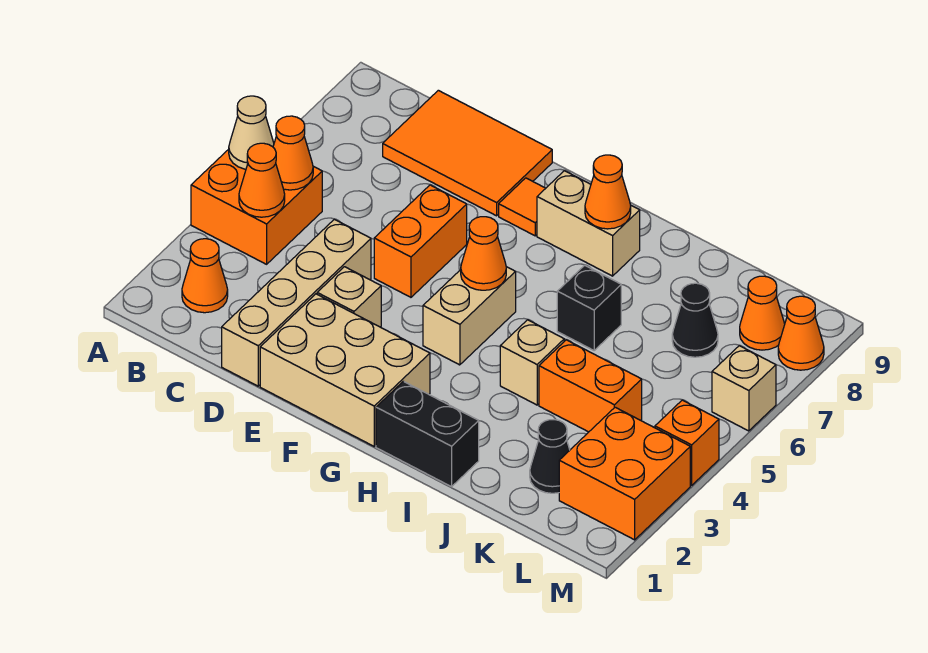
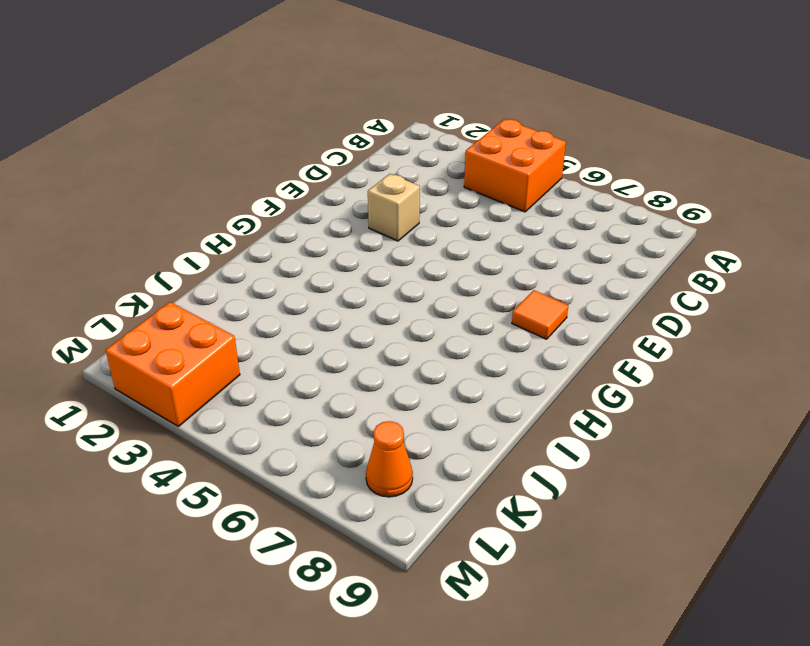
none -> orange 1x1 cone [182,239,228,313]
none -> orange 2x3 tile [383,90,552,216]
none -> tan 1x4 brick [222,219,371,386]

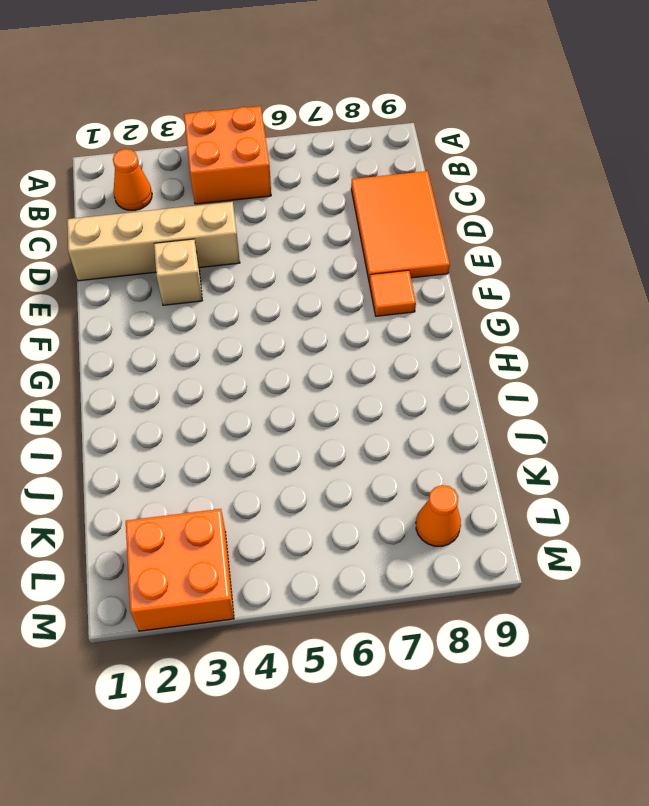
none -> tan 2x3 brick [260,294,430,446]
none -> orange 1x2 brick [374,185,467,297]
none -> tan 1x2 brick [423,267,516,365]

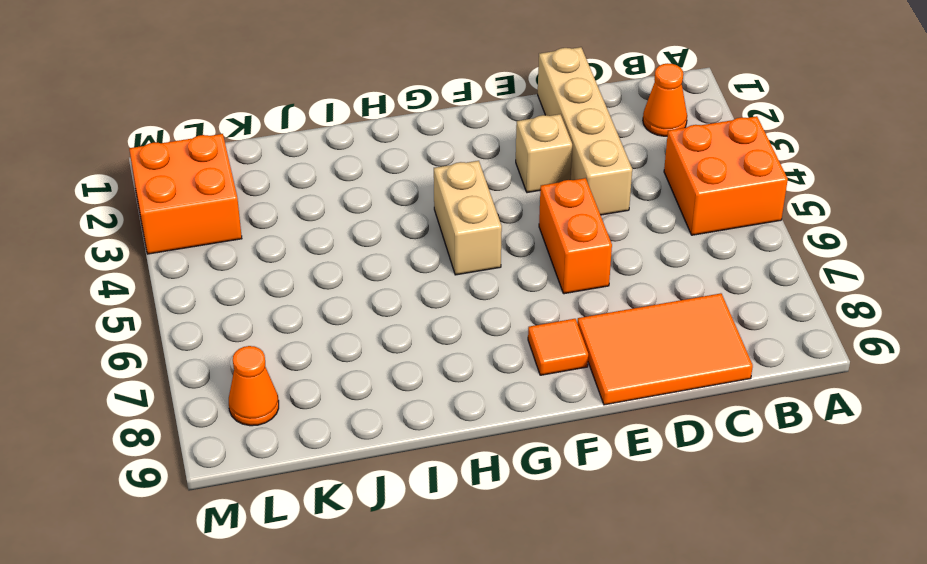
none -> tan 2x3 brick [260,294,430,446]
none -> tan 1x2 brick [537,171,640,276]
none -> black 1x2 brick [376,381,479,487]

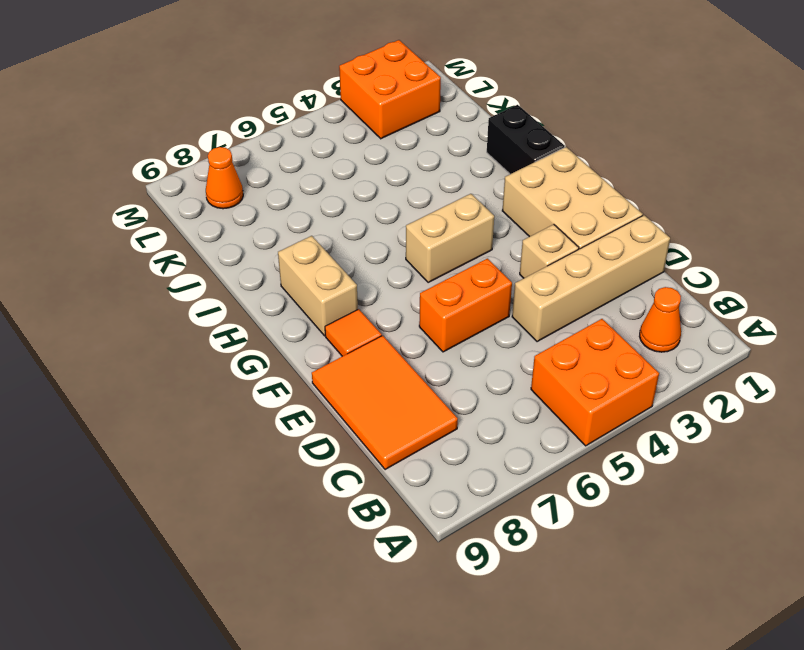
none -> tan 1x1 brick [500,320,564,405]
none -> black 1x1 brick [557,265,621,350]
none -> orange 1x2 brick [539,340,642,432]

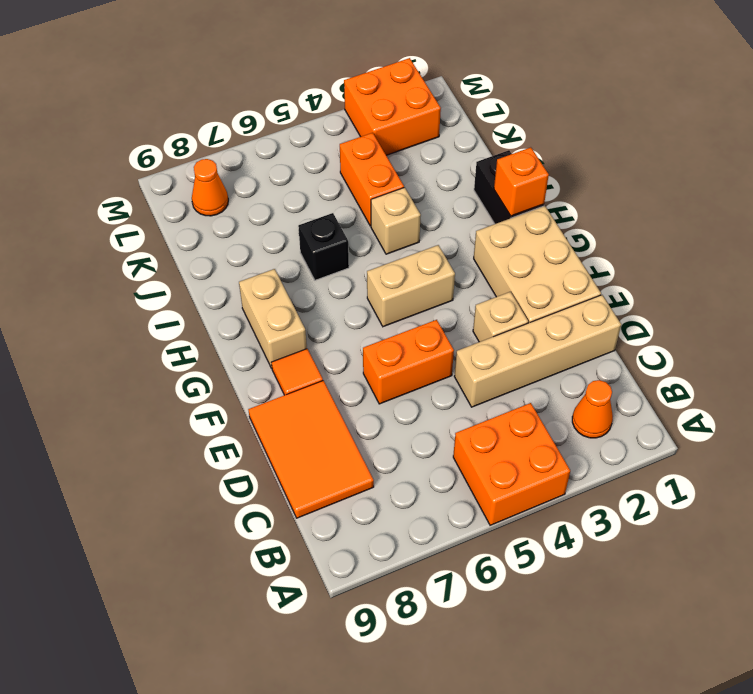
orange 1x1 brick [494,147,549,216] -> orange 1x1 brick moved to [655,400,719,485]
none -> black 1x1 cone [530,420,570,493]
none -> black 1x1 cone [672,283,718,357]
none -> tan 1x1 brick [712,346,776,431]

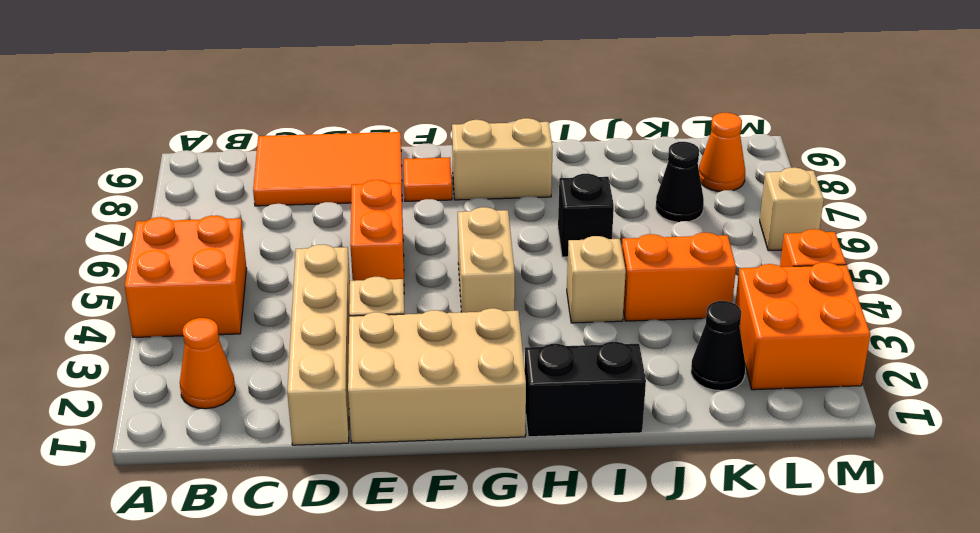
none -> orange 1x1 cone [778,296,824,370]
none -> tan 1x1 cone [229,96,274,169]
none -> orange 1x1 cone [239,143,285,217]

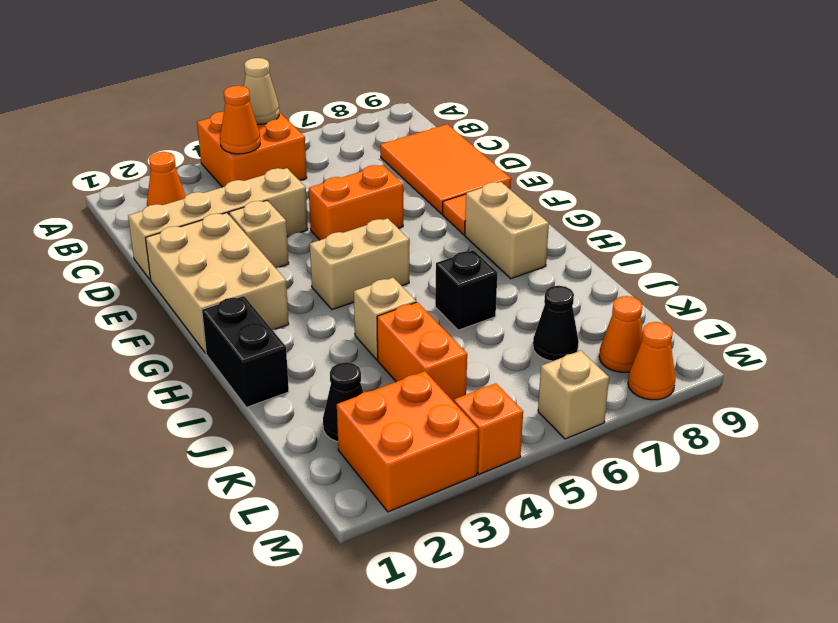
none -> orange 1x1 cone [273,116,313,190]
none -> orange 1x1 cone [461,217,506,290]
none -> orange 1x1 cone [585,155,631,229]

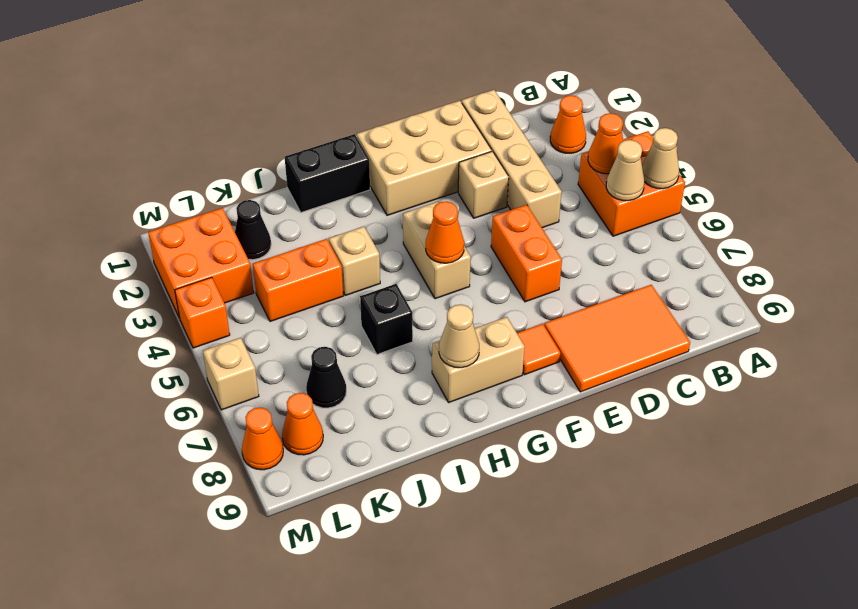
tan 1x1 cone [606,140,644,201] -> orange 1x1 cone [273,116,313,190]
tan 1x1 cone [439,304,479,368] -> orange 1x1 cone [585,155,631,229]

